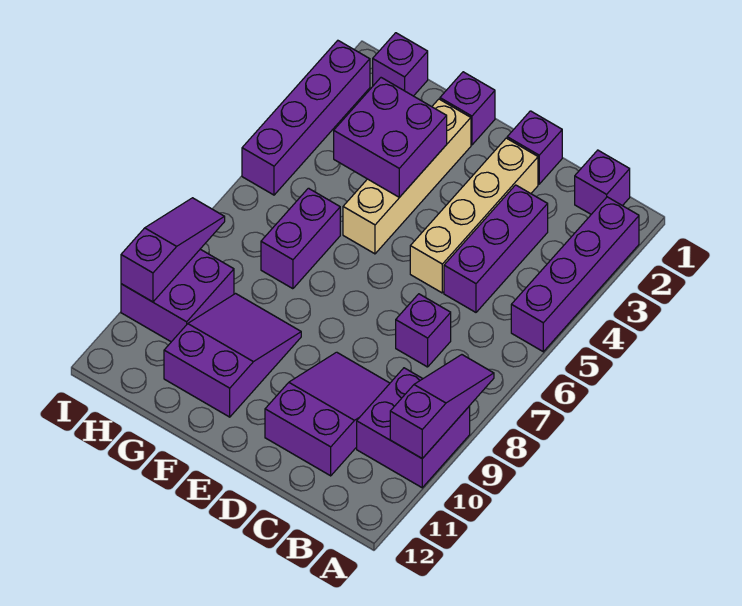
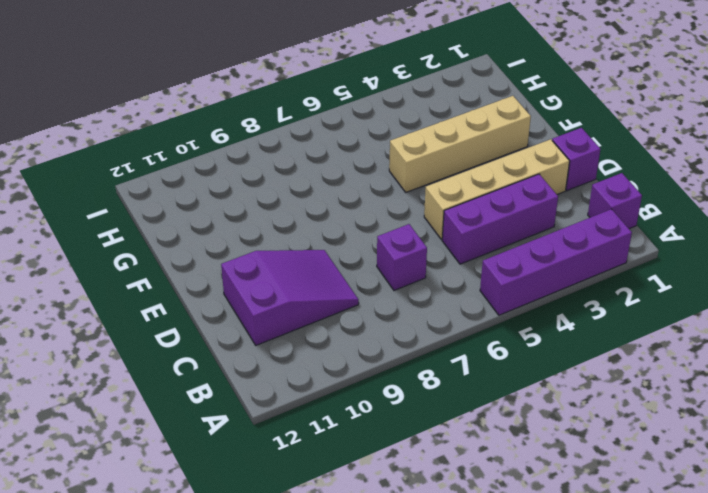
none -> purple 2x2 brick [357,368,470,488]
none -> purple 1x1 brick [440,72,495,145]
none -> purple 2x3 slope [164,294,301,417]

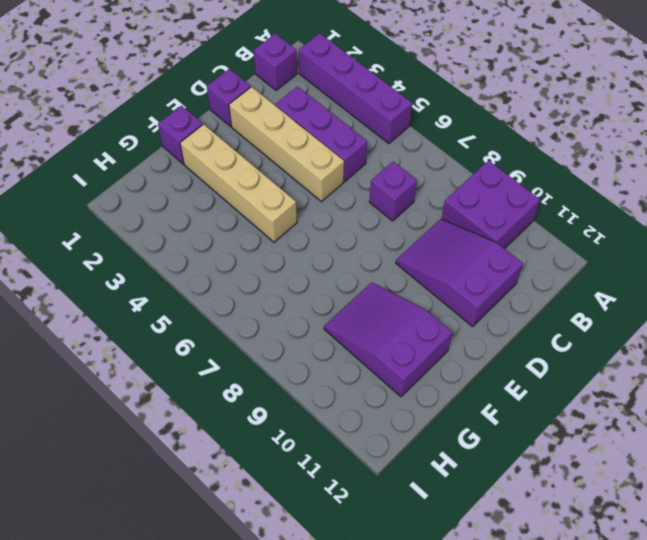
none -> purple 1x2 brick [261,188,340,289]
none -> purple 1x1 brick [373,33,428,96]
none -> purple 2x2 brick [121,249,234,342]

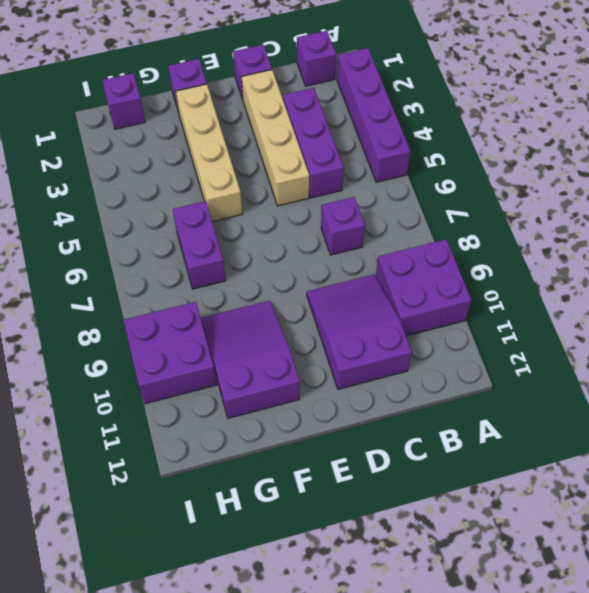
none -> purple 1x4 brick [242,41,370,195]
none -> purple 1x3 slope [390,355,494,458]
none -> purple 2x2 brick [334,78,447,197]

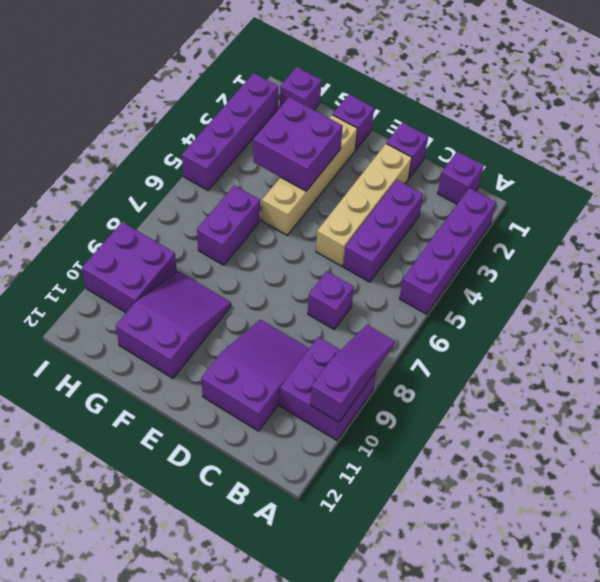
none -> purple 1x3 slope [121,198,225,302]

